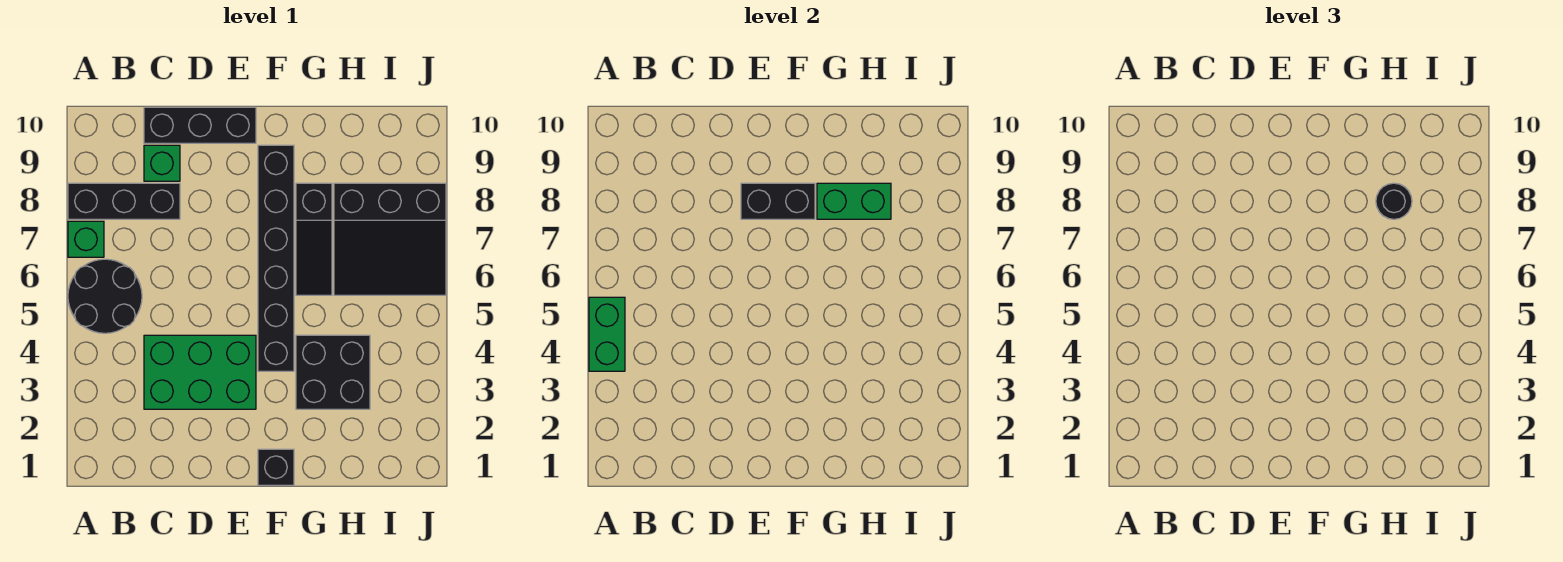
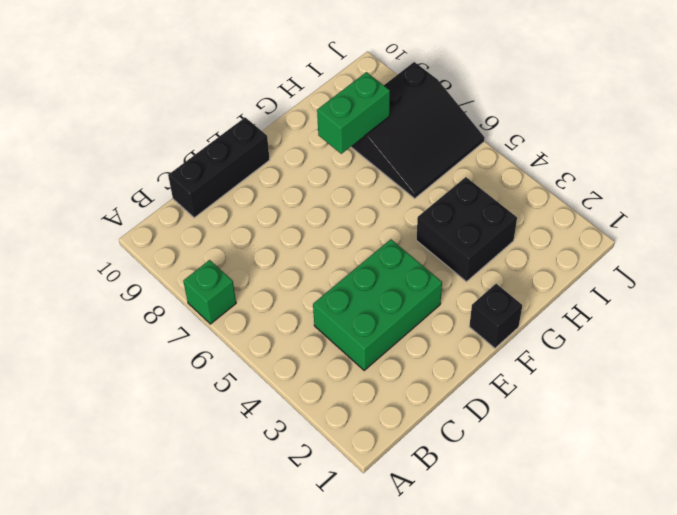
none -> black 2x2 round brick [68,259,142,333]
none -> black 1x3 brick [68,183,180,219]
none -> green 1x1 brick [144,145,180,181]

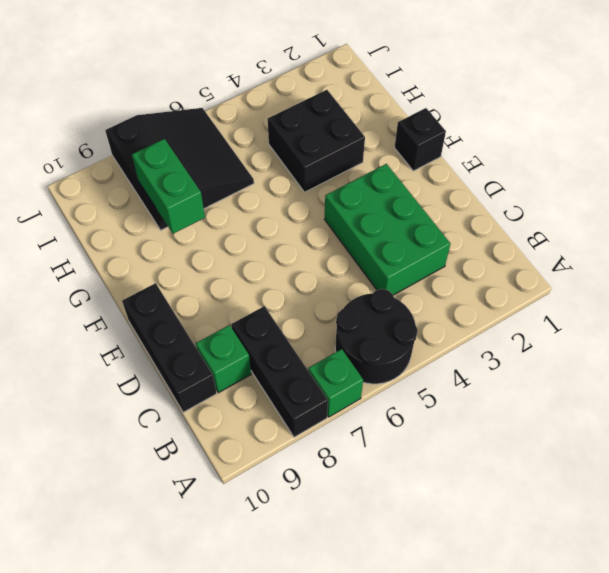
none -> black 1x6 brick [258,145,294,371]
none -> black 1x3 slope [296,183,332,295]
none -> green 1x2 brick [589,297,625,371]

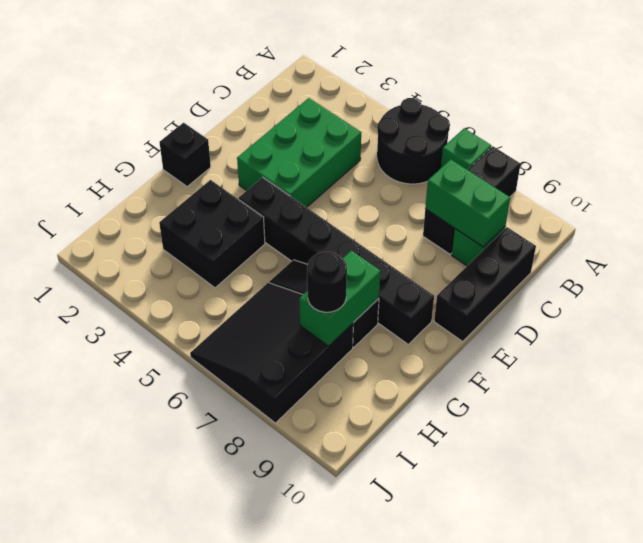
green 1x2 brick [425,159,510,247] -> green 1x2 brick moved to [589,297,625,371]
none -> black 1x2 brick [741,183,815,219]

